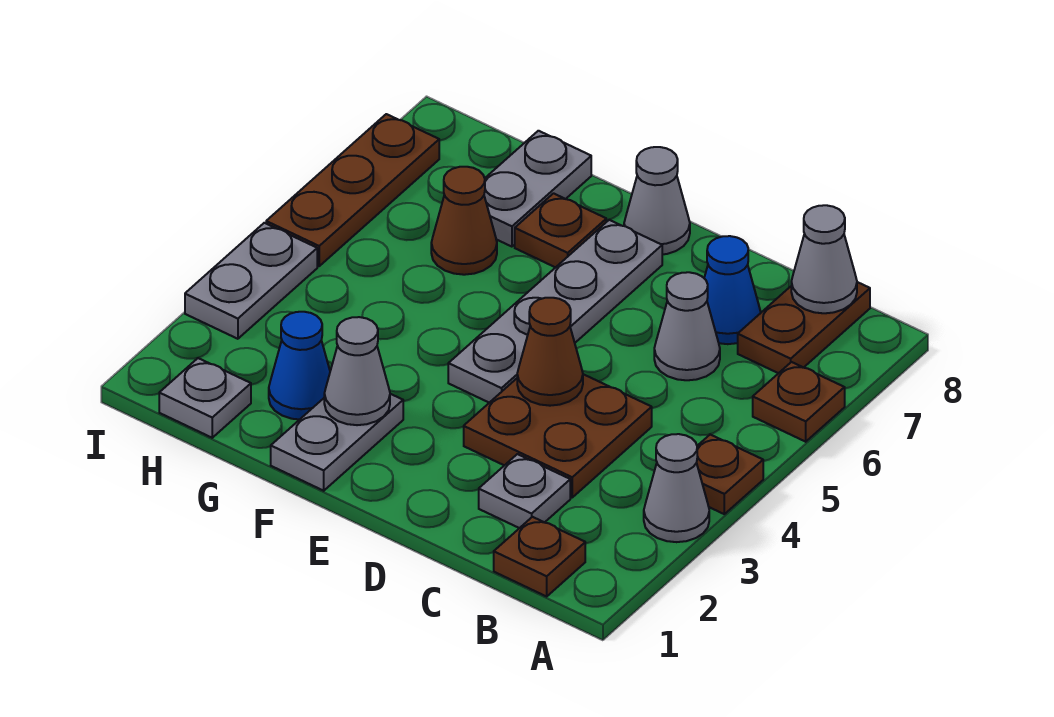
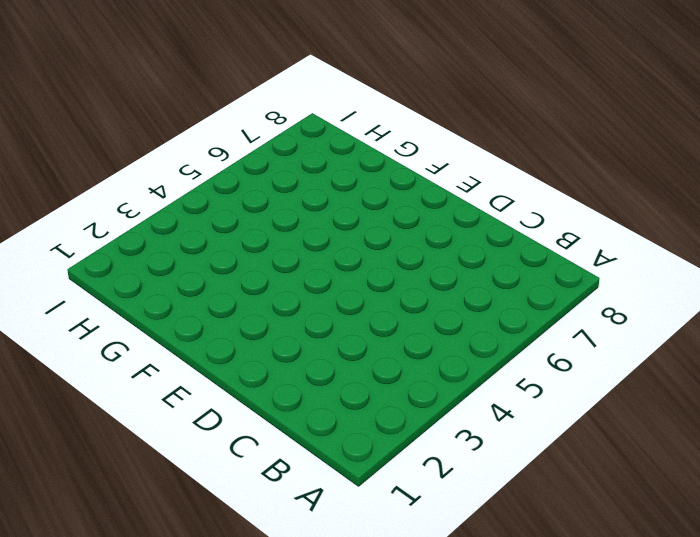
none -> grey 1x1 cone [644,434,709,542]
none -> brown 1x1 plate [697,435,763,514]
none -> brown 1x1 plate [753,362,845,442]

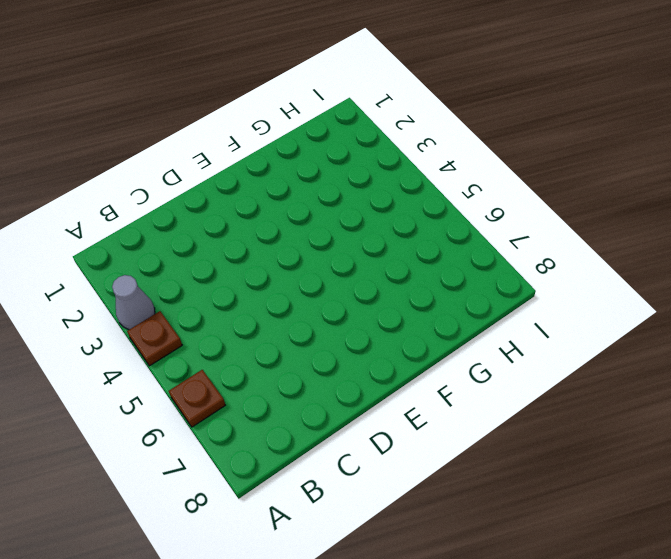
none -> brown 1x1 plate [494,517,585,596]
none -> brown 1x2 plate [738,282,870,373]
none -> grey 1x1 plate [479,454,570,528]

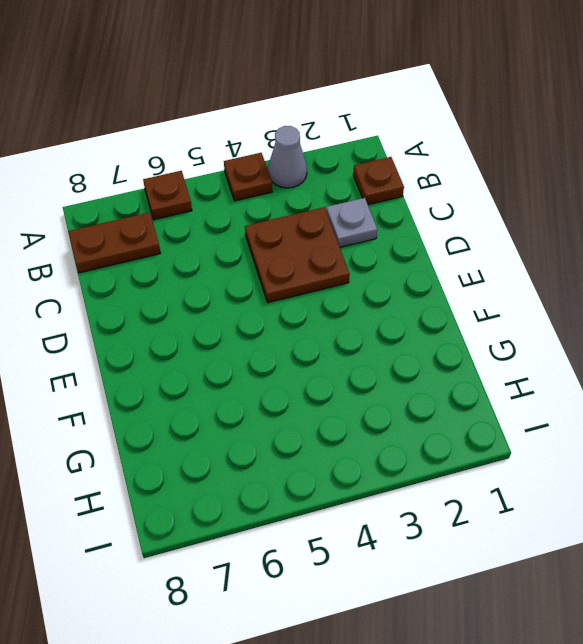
none -> grey 1x1 cone [654,272,720,380]
none -> blue 1x1 cone [704,236,761,344]
none -> grey 1x4 plate [448,220,662,403]

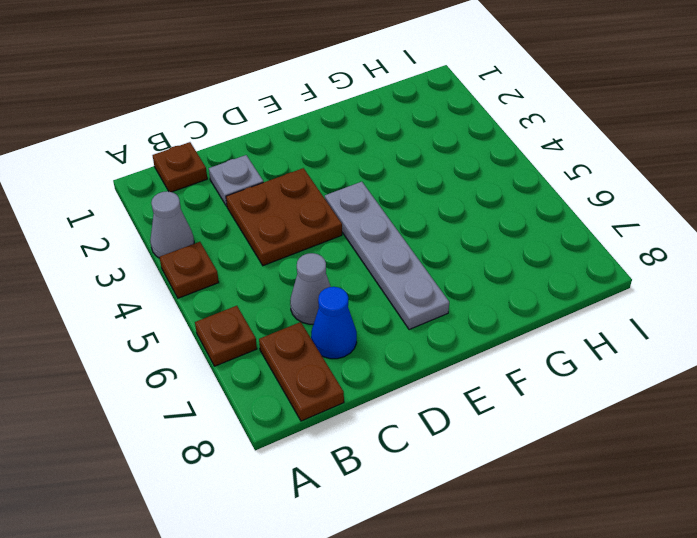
none -> grey 1x1 cone [624,147,690,254]
none -> grey 1x2 plate [271,394,403,491]
none -> brown 1x1 plate [515,193,606,267]

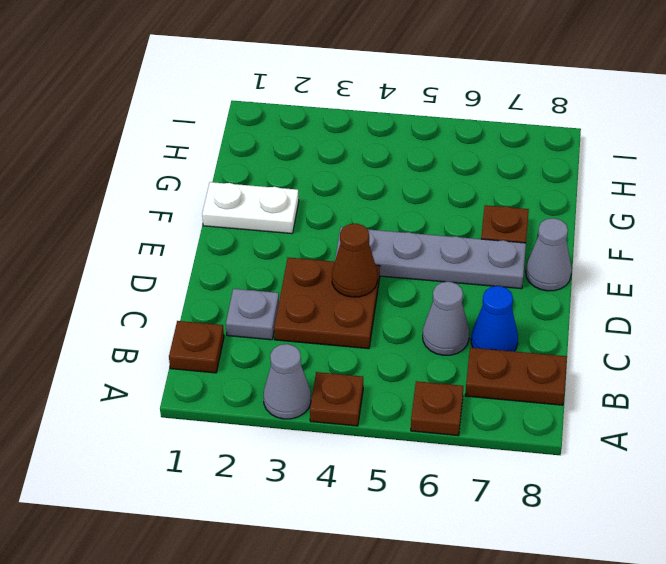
white 1x2 plate [202,182,299,234] -> grey 1x2 plate [271,394,403,491]
none -> blue 1x1 cone [269,312,330,420]
none -> brown 1x1 cone [431,167,497,275]
none -> grey 1x2 plate [484,131,591,247]

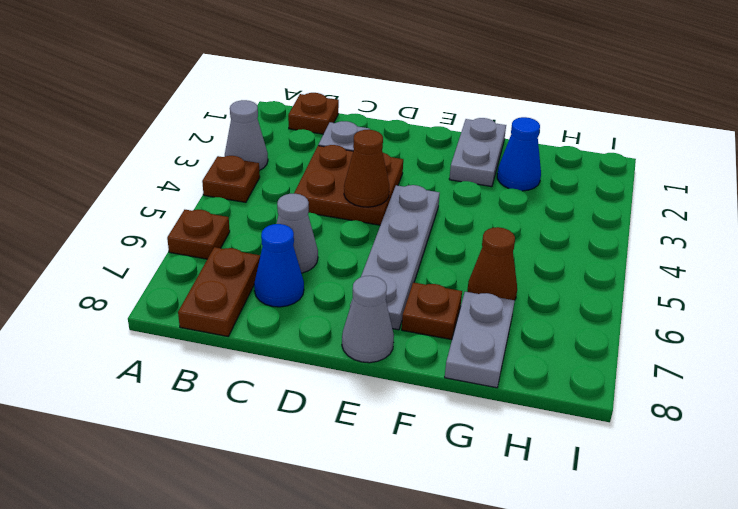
none -> grey 1x1 plate [159,358,251,438]
none -> grey 1x2 plate [185,223,317,339]
none -> brown 1x3 plate [266,114,439,266]

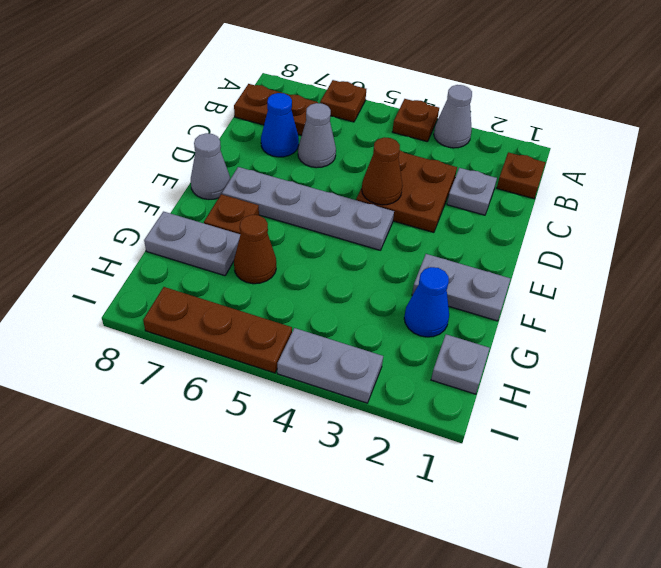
none -> grey 1x1 cone [791,205,857,313]
none -> grey 1x1 cone [324,317,390,425]

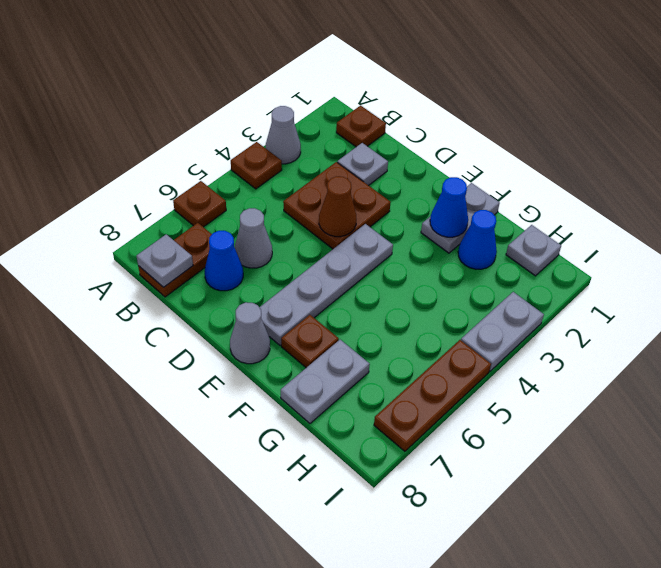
grey 1x1 plate [136,234,193,287] -> grey 1x1 cone [791,205,857,313]
blue 1x1 cone [430,177,468,237] -> grey 1x1 cone [324,317,390,425]
none -> brown 1x1 cone [431,167,497,275]

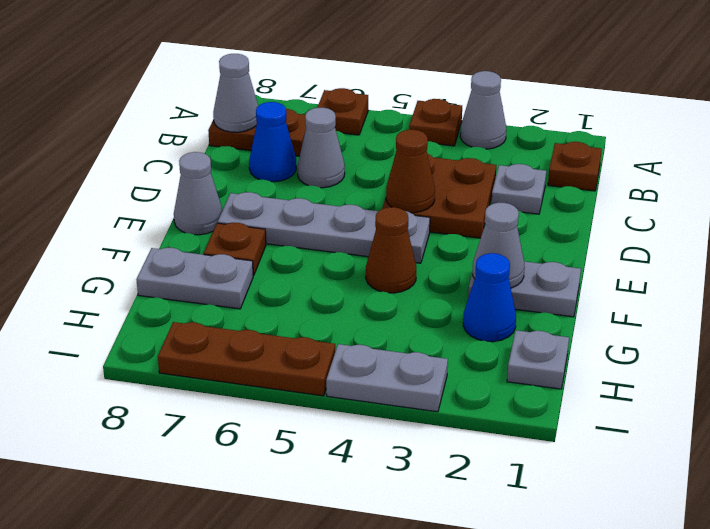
brown 1x1 cone [366,207,416,293] -> brown 1x1 cone moved to [431,167,497,275]

